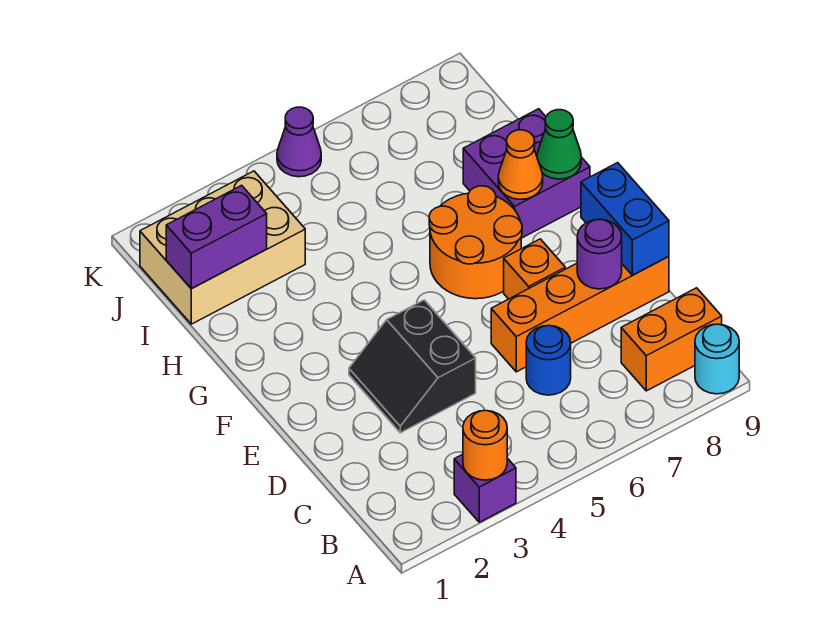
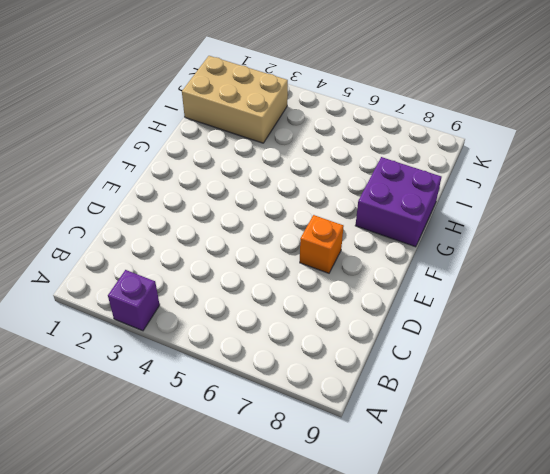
none -> cyan 1x1 round brick [695,324,739,394]
none -> orange 1x2 brick [621,288,722,391]
none -> blue 1x1 round brick [526,326,571,395]

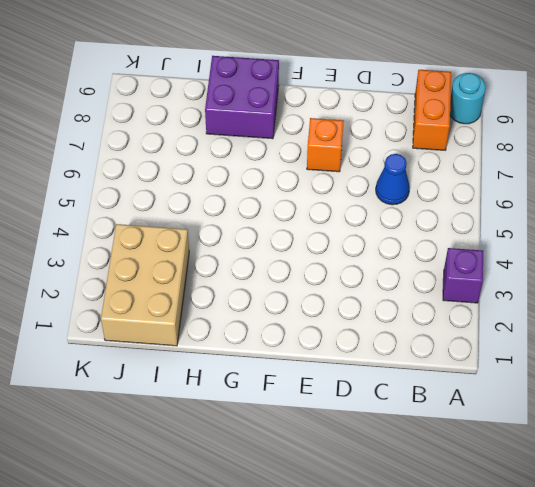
blue 1x1 cone [376,154,410,205] -> blue 1x1 round brick [526,326,571,395]
none -> black 2x2 slope [349,300,476,433]
none -> orange 1x4 brick [491,257,669,372]
none -> orange 2x2 round brick [429,186,522,299]

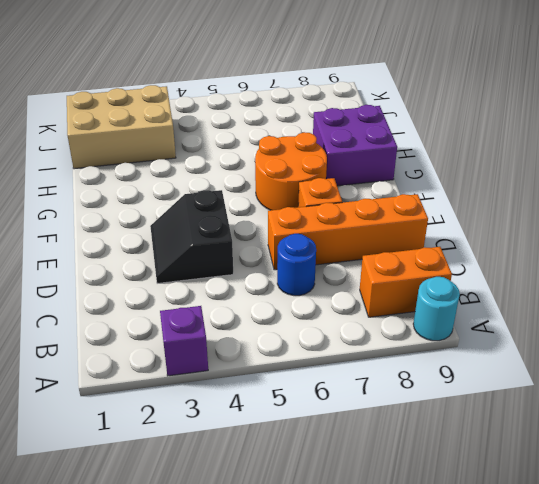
none -> purple 1x1 cone [277,107,321,177]
none -> orange 1x1 round brick [463,411,507,480]
none -> purple 1x1 round brick [577,219,622,289]

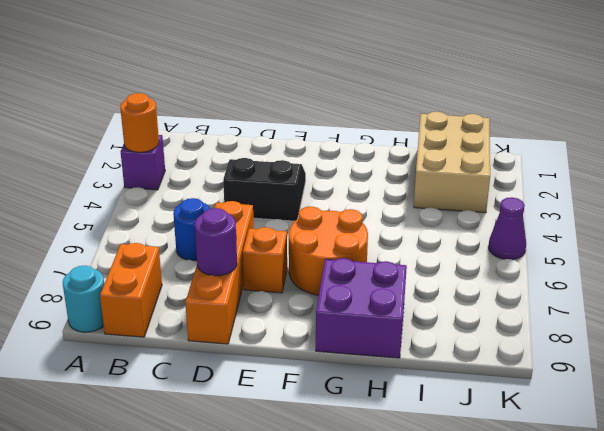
none -> blue 1x2 brick [581,163,669,275]
none -> orange 1x1 cone [498,130,543,199]
none -> green 1x1 cone [537,110,581,179]

